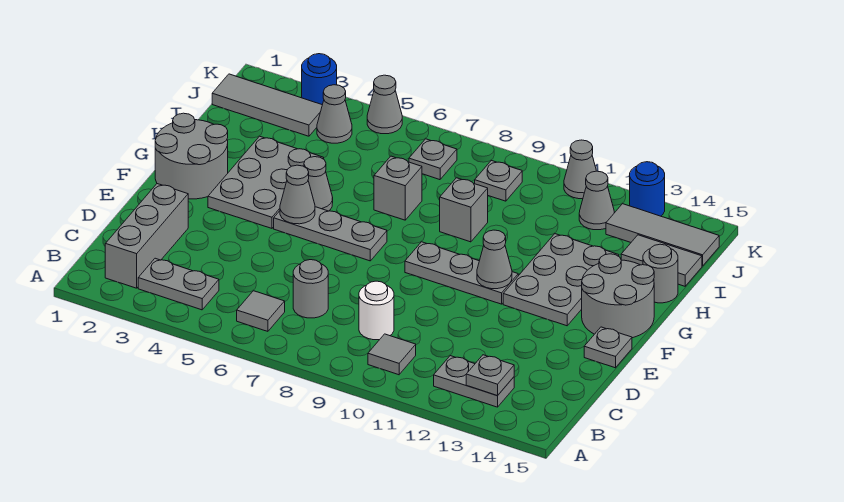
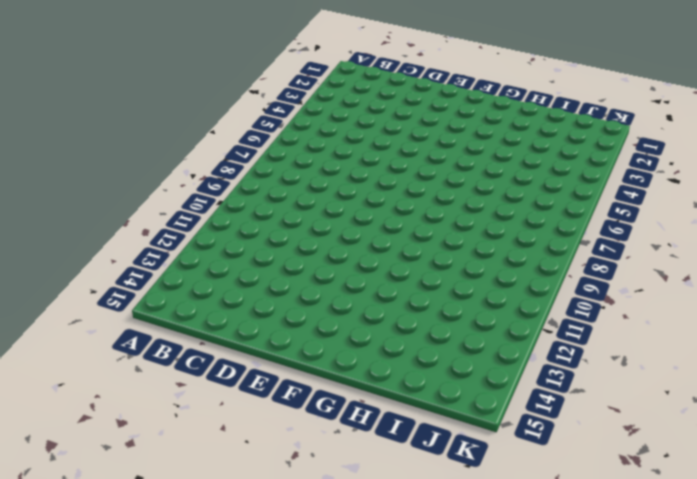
none -> grey 1x3 brick [105,184,188,288]
none -> grey 1x2 plate [138,258,219,310]
none -> grey 1x1 tile [237,291,285,331]
none -> grey 1x1 tile [368,334,416,375]

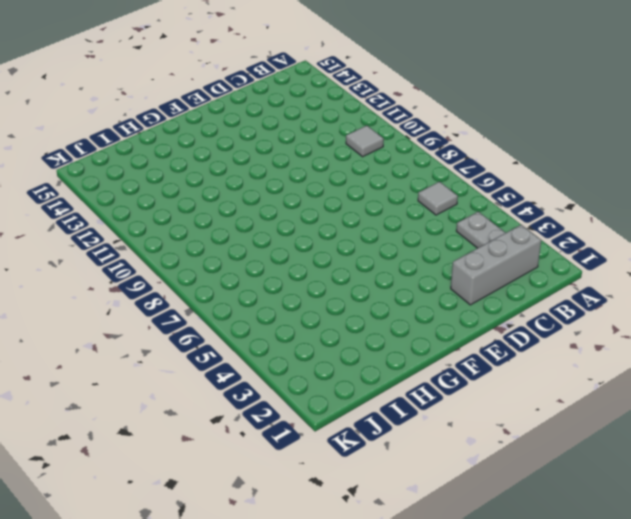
none -> grey 1x2 plate [434,356,514,407]
none -> grey 1x1 round brick [293,260,328,318]
none -> white 1x1 round brick [359,281,394,340]
none -> grey 1x1 plate [584,327,632,368]

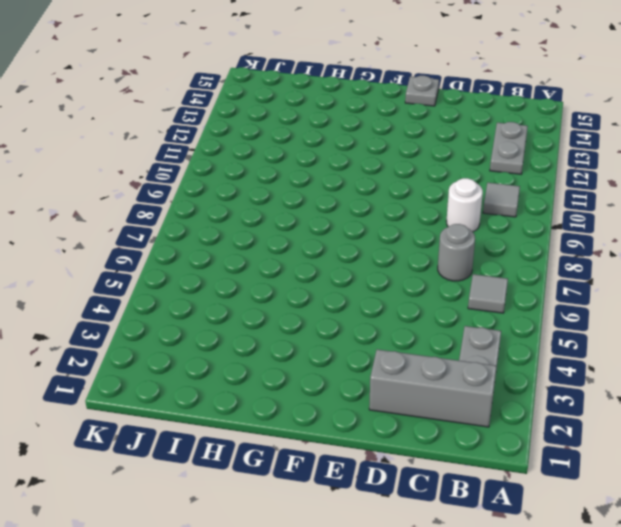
none -> grey 2x2 round brick [155,113,228,199]
none -> grey 2x3 plate [208,136,324,228]
none -> grey 1x3 plate [274,207,387,261]
none -> grey 1x3 plate [405,242,518,304]

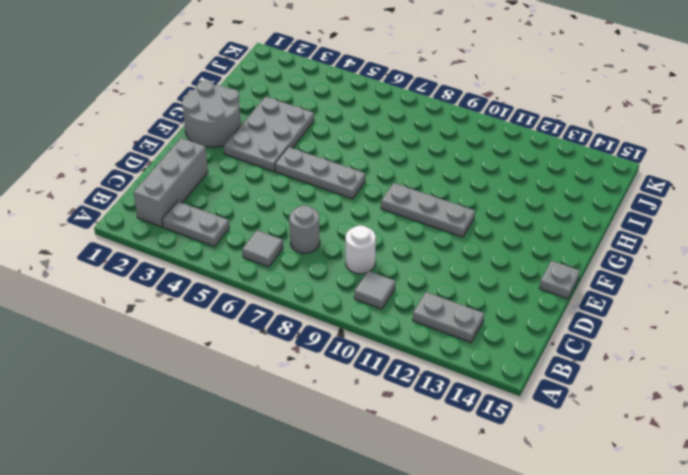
none -> grey 2x3 plate [503,234,619,326]
none -> grey 2x2 round brick [582,254,654,338]
none -> grey 1x1 cone [304,157,333,211]
none -> grey 1x1 brick [374,156,422,220]

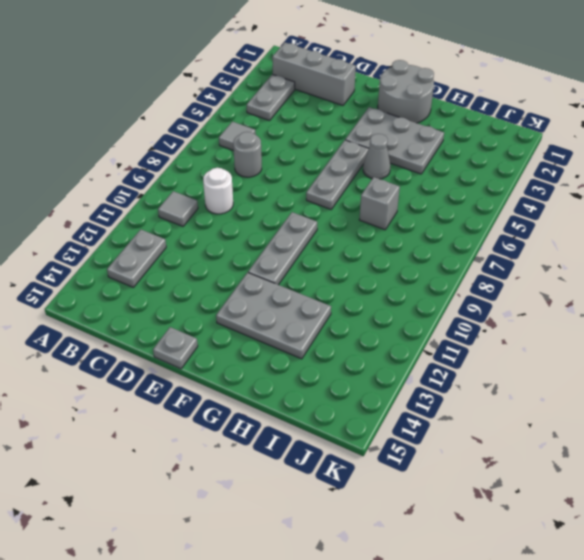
none -> grey 2x2 round brick [582,254,654,338]
none -> grey 1x1 brick [440,178,488,242]
none -> grey 1x1 round brick [643,244,678,303]
none -> grey 1x2 tile [621,235,702,286]

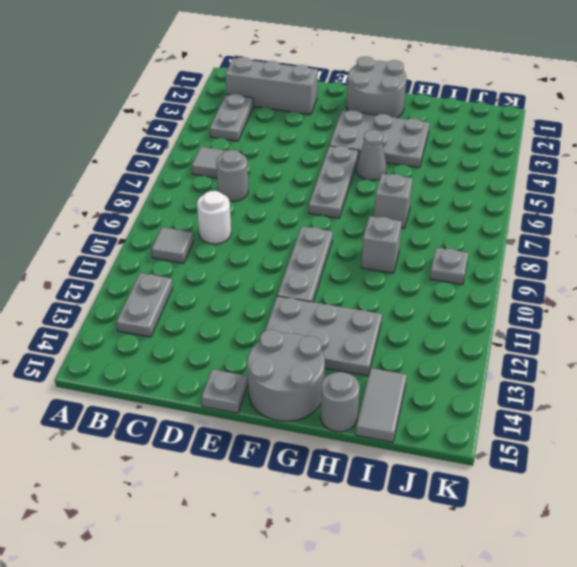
none -> grey 1x3 tile [212,74,322,136]
none -> grey 1x1 cone [317,85,352,143]
none -> grey 1x1 plate [409,139,457,180]
none -> grey 1x1 cone [579,171,614,230]

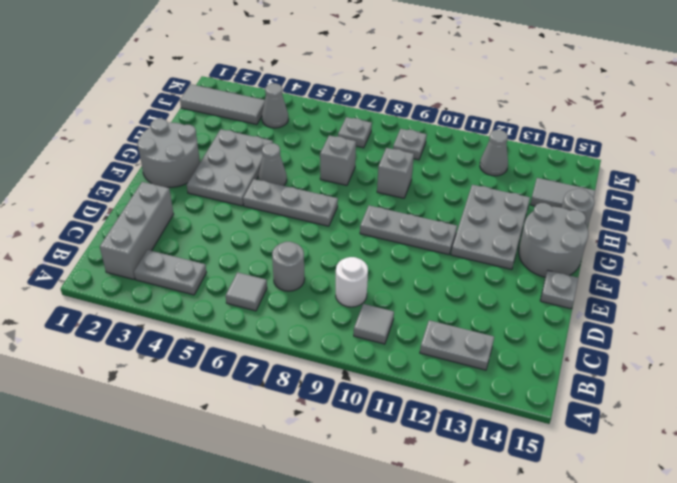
none -> grey 1x3 tile [606,204,719,266]
none -> blue 1x1 round brick [302,54,337,105]
none -> grey 1x1 cone [367,75,402,134]
none -> grey 1x1 cone [564,140,596,199]

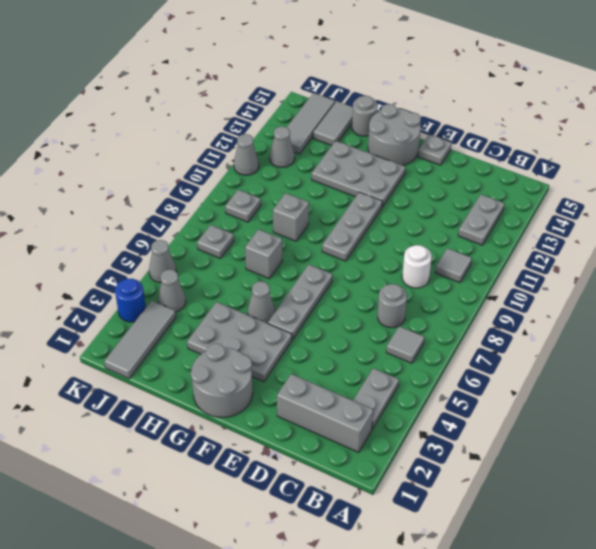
none -> blue 1x1 round brick [630,162,665,216]
none -> grey 1x1 plate [466,355,514,396]
none -> grey 1x1 cone [280,165,315,224]
none -> grey 1x1 cone [477,230,512,289]

